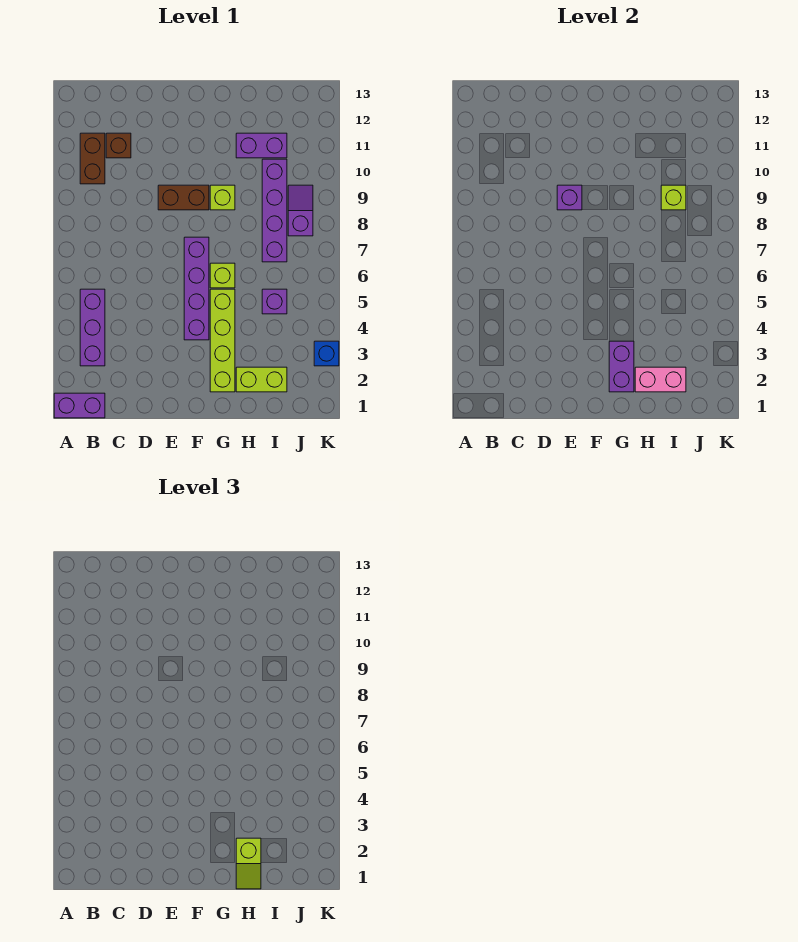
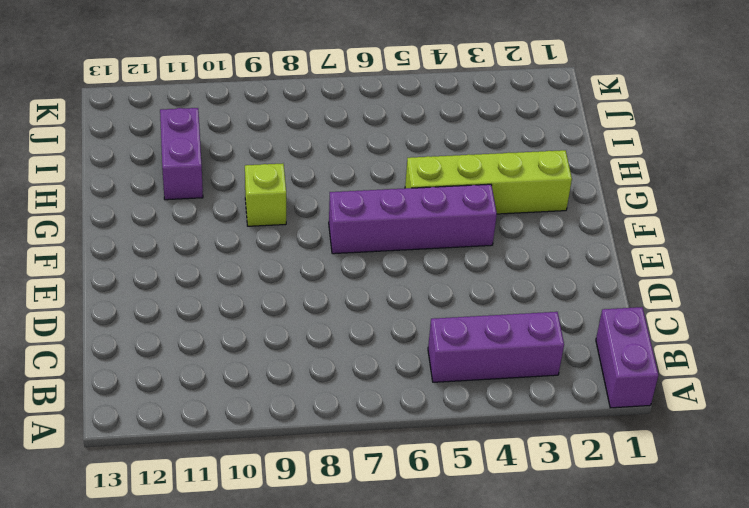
none -> brown 1x2 brick [80,133,105,184]
none -> brown 1x1 brick [106,133,131,158]
none -> brown 1x2 brick [158,185,209,210]

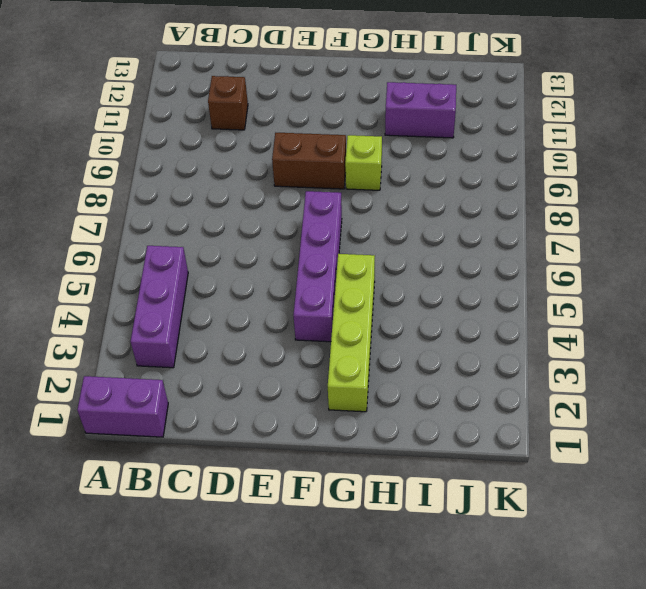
none -> brown 1x2 brick [80,133,105,184]
none -> lime 1x1 brick [210,263,235,288]
none -> lime 1x2 brick [236,367,287,392]

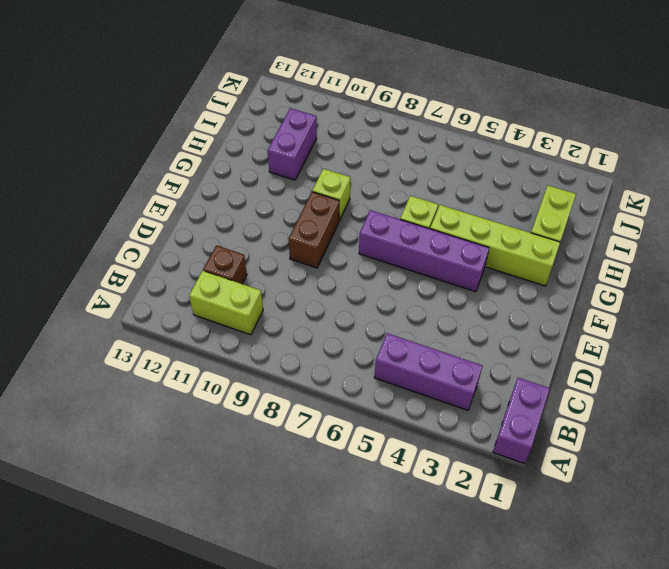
lime 1x2 brick [189,271,263,335] -> brown 1x2 brick [80,133,105,184]
none -> purple 1x1 brick [262,289,287,314]
none -> purple 1x4 brick [262,159,287,262]
none -> purple 1x2 slope [288,185,313,236]

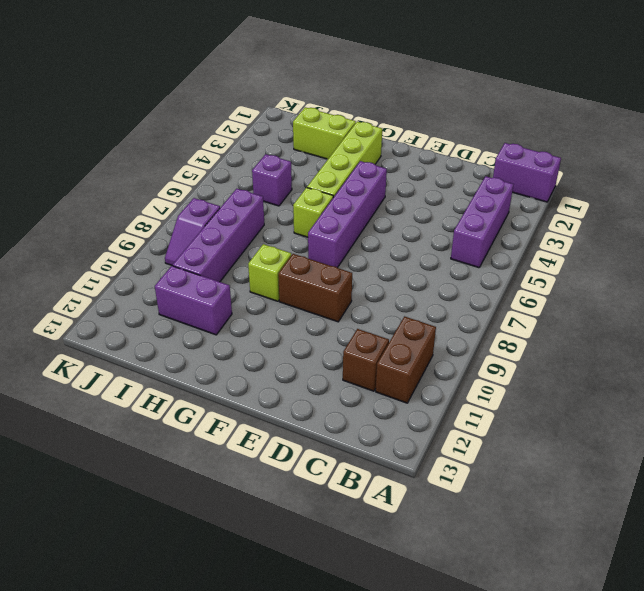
none -> blue 1x1 brick [314,341,339,366]
none -> purple 1x1 brick [557,185,582,210]
none -> purple 1x2 brick [609,341,634,392]

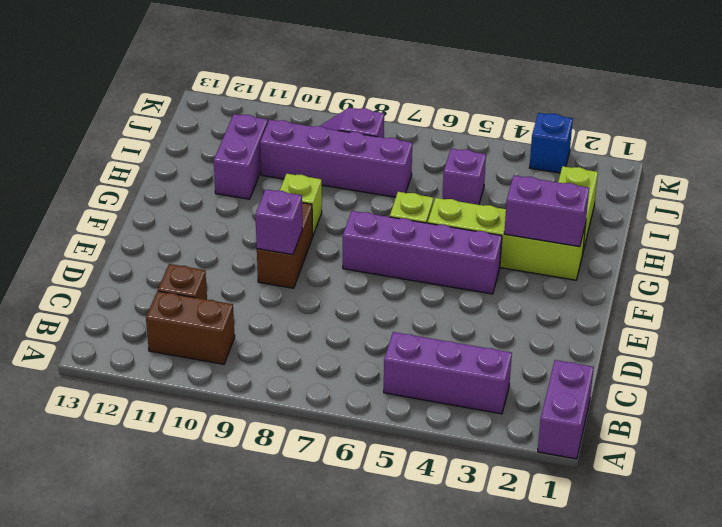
none -> pink 1x2 brick [635,367,686,392]
none -> lime 1x1 brick [661,185,686,210]
none -> lime 1x2 slope [236,838,261,889]

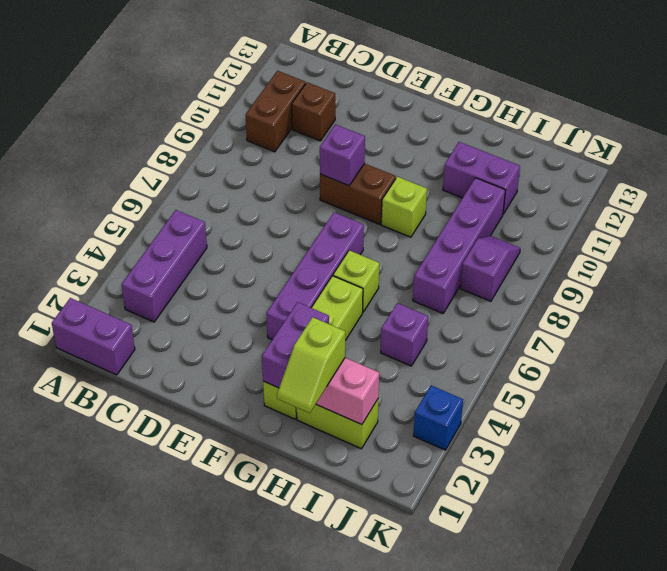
none -> lime 1x1 brick [661,185,686,210]

